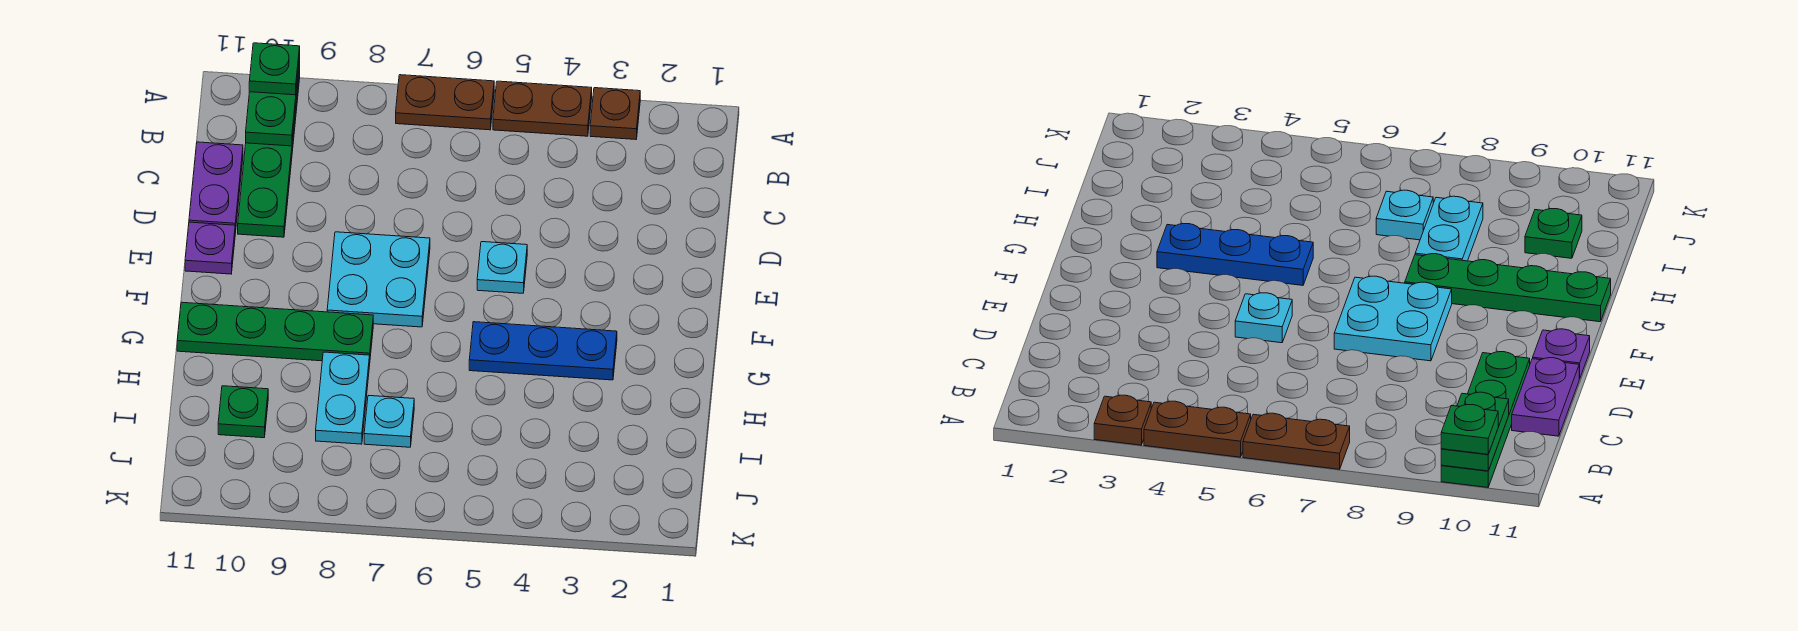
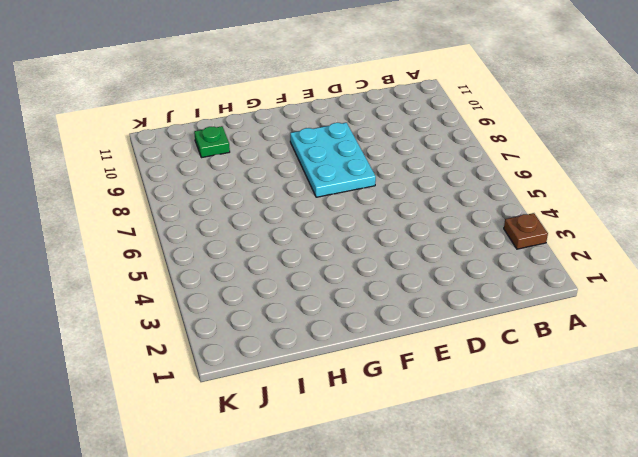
cyan 2x3 plate [290,123,376,197] -> cyan 2x2 plate [327,232,430,327]
none -> brown 1x2 plate [493,81,592,136]
none -> brown 1x2 plate [396,75,494,130]
none -> green 1x4 plate [238,69,300,237]

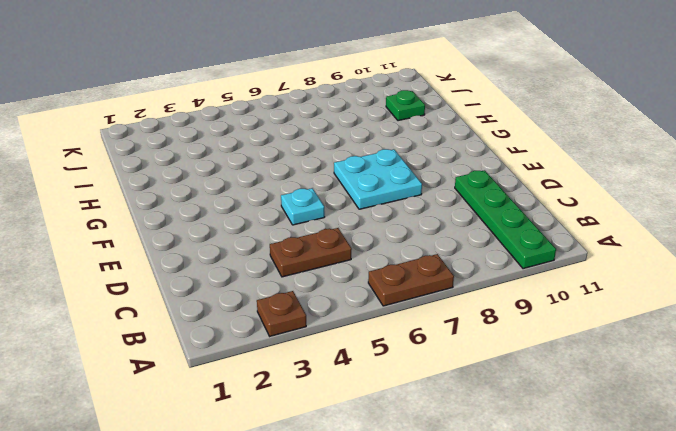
brown 1x2 plate [270,228,352,277] -> brown 1x2 plate moved to [493,81,592,136]
none -> purple 1x2 plate [189,142,243,233]
none -> purple 1x1 plate [185,222,235,274]
none -> blue 1x3 plate [469,322,617,380]

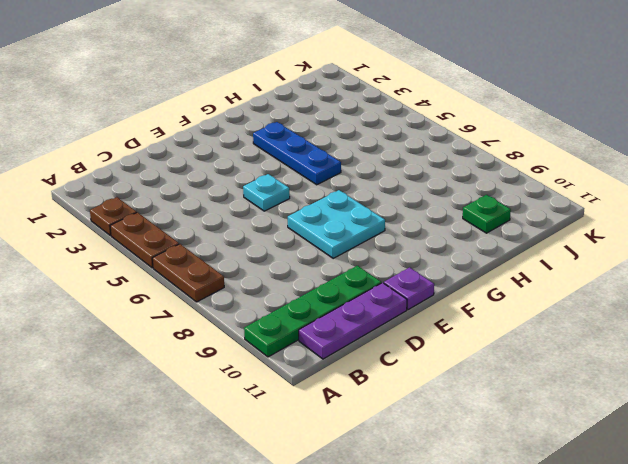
purple 1x3 plate [299,283,407,359] -> purple 1x2 plate [189,142,243,233]
none -> green 1x4 plate [177,302,373,361]
none -> cyan 1x2 plate [316,352,370,444]
none -> cyan 1x1 plate [364,395,414,447]

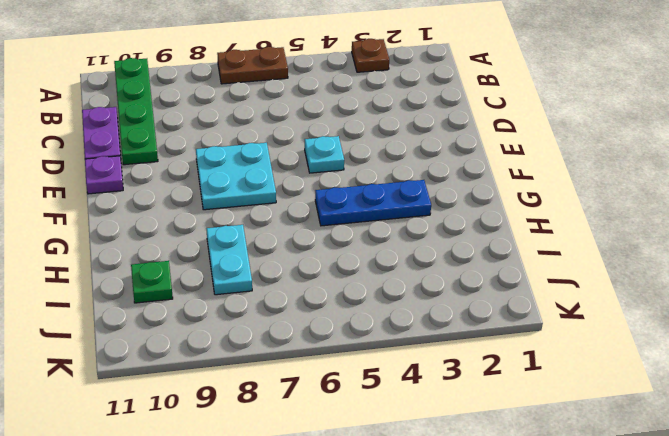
none -> brown 1x2 plate [493,81,592,136]
none -> green 1x4 plate [177,302,373,361]
none -> cyan 1x1 plate [364,395,414,447]

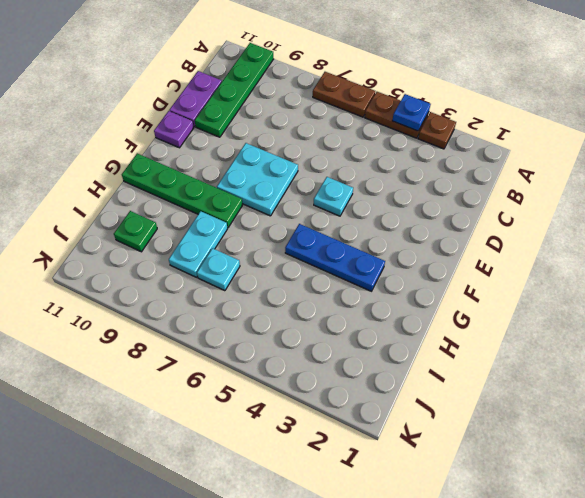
blue 1x1 plate [392,94,431,131] -> none
none -> green 1x2 plate [246,58,300,146]
none -> green 1x1 plate [249,43,300,95]

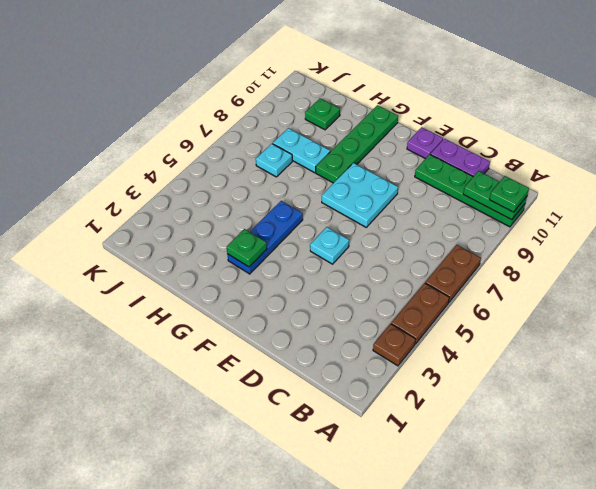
green 1x1 plate [227,229,267,267] -> none

